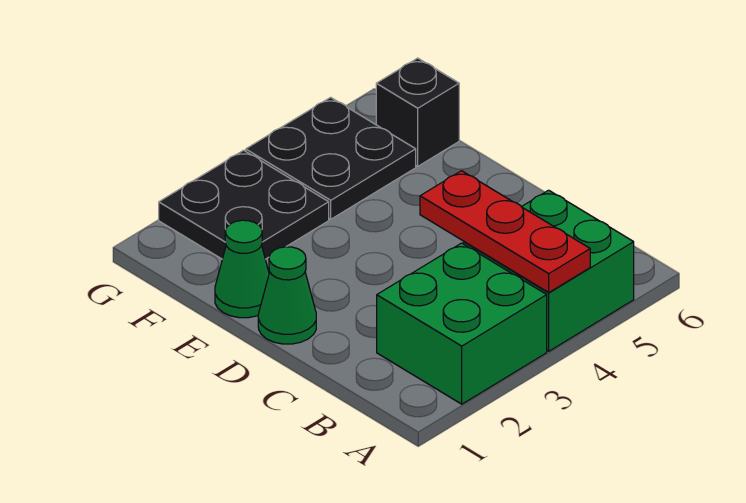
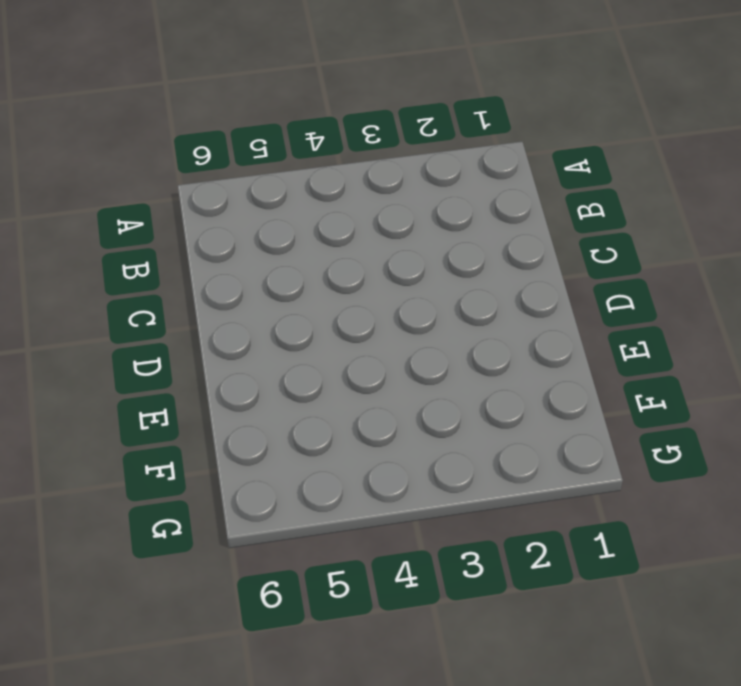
none -> green 2x2 brick [377,243,547,404]
none -> green 2x2 brick [464,190,634,351]

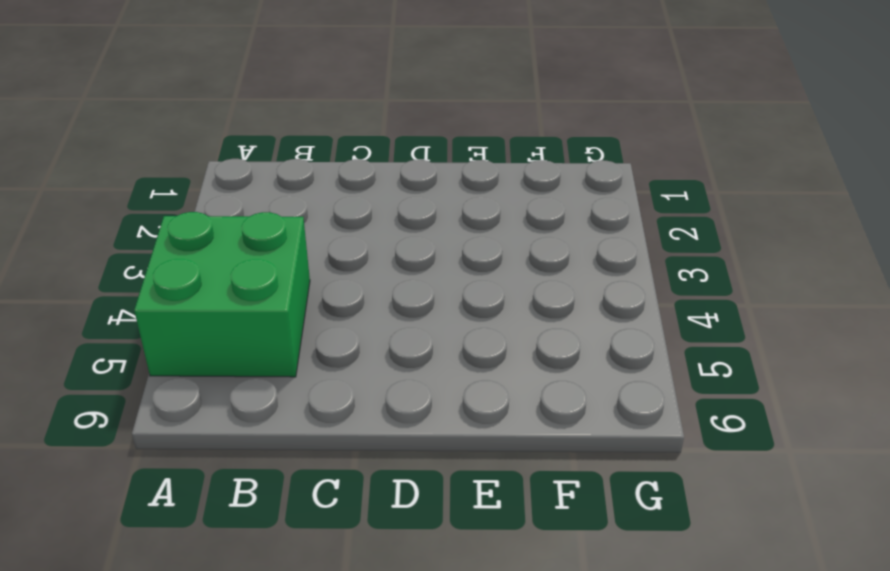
none -> green 2x2 brick [377,243,547,404]
none -> green 1x1 cone [258,247,316,344]

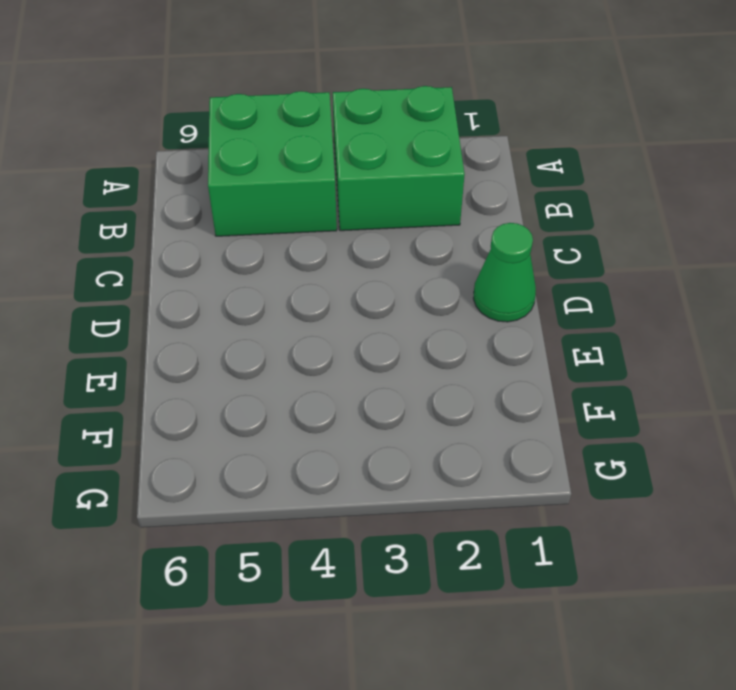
none -> green 1x1 cone [215,220,269,318]
none -> black 2x2 plate [159,150,329,259]

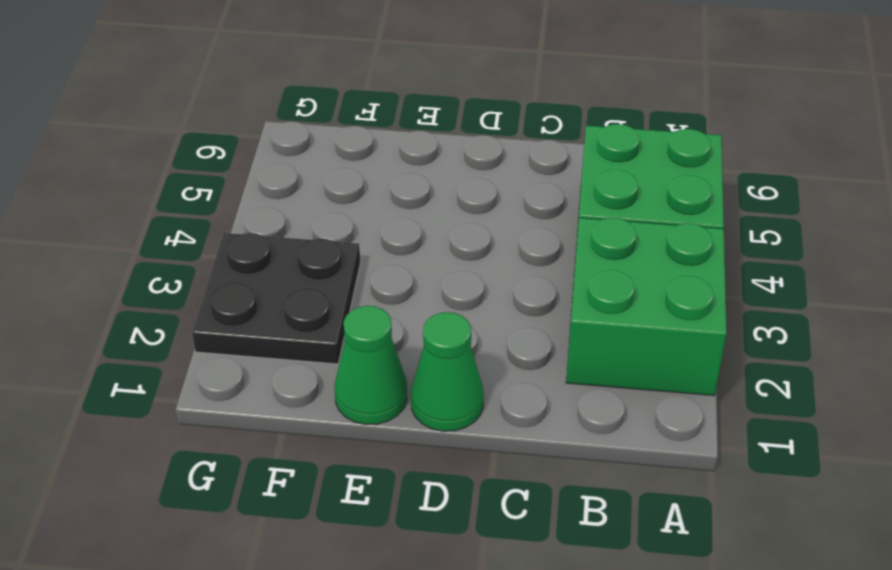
none -> black 2x2 plate [246,97,416,219]
none -> black 1x1 brick [376,58,459,166]

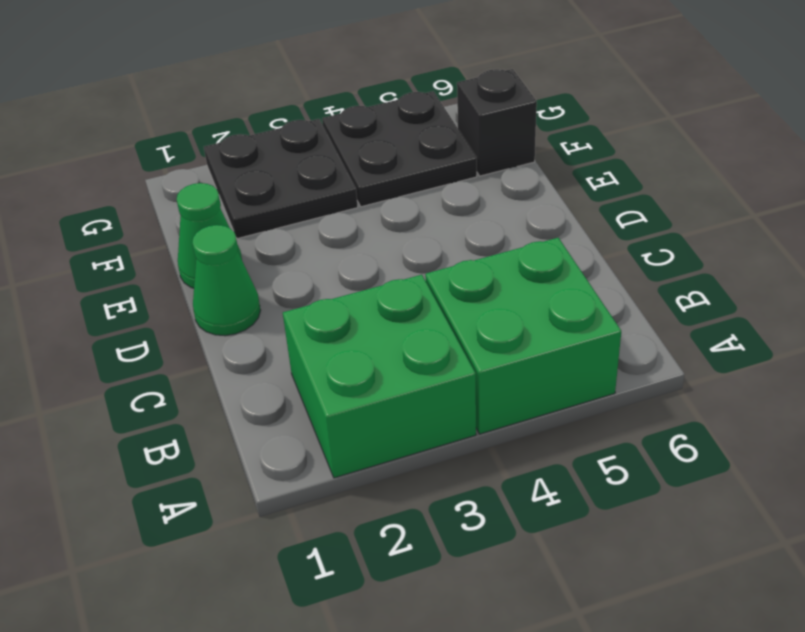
none -> red 1x3 plate [420,171,590,292]

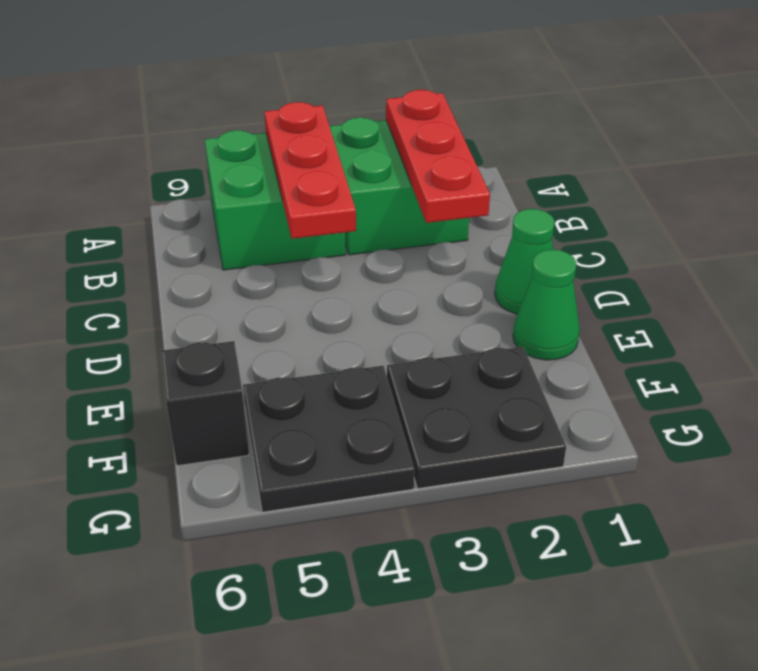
red 1x3 plate [386,90,490,223] -> none

